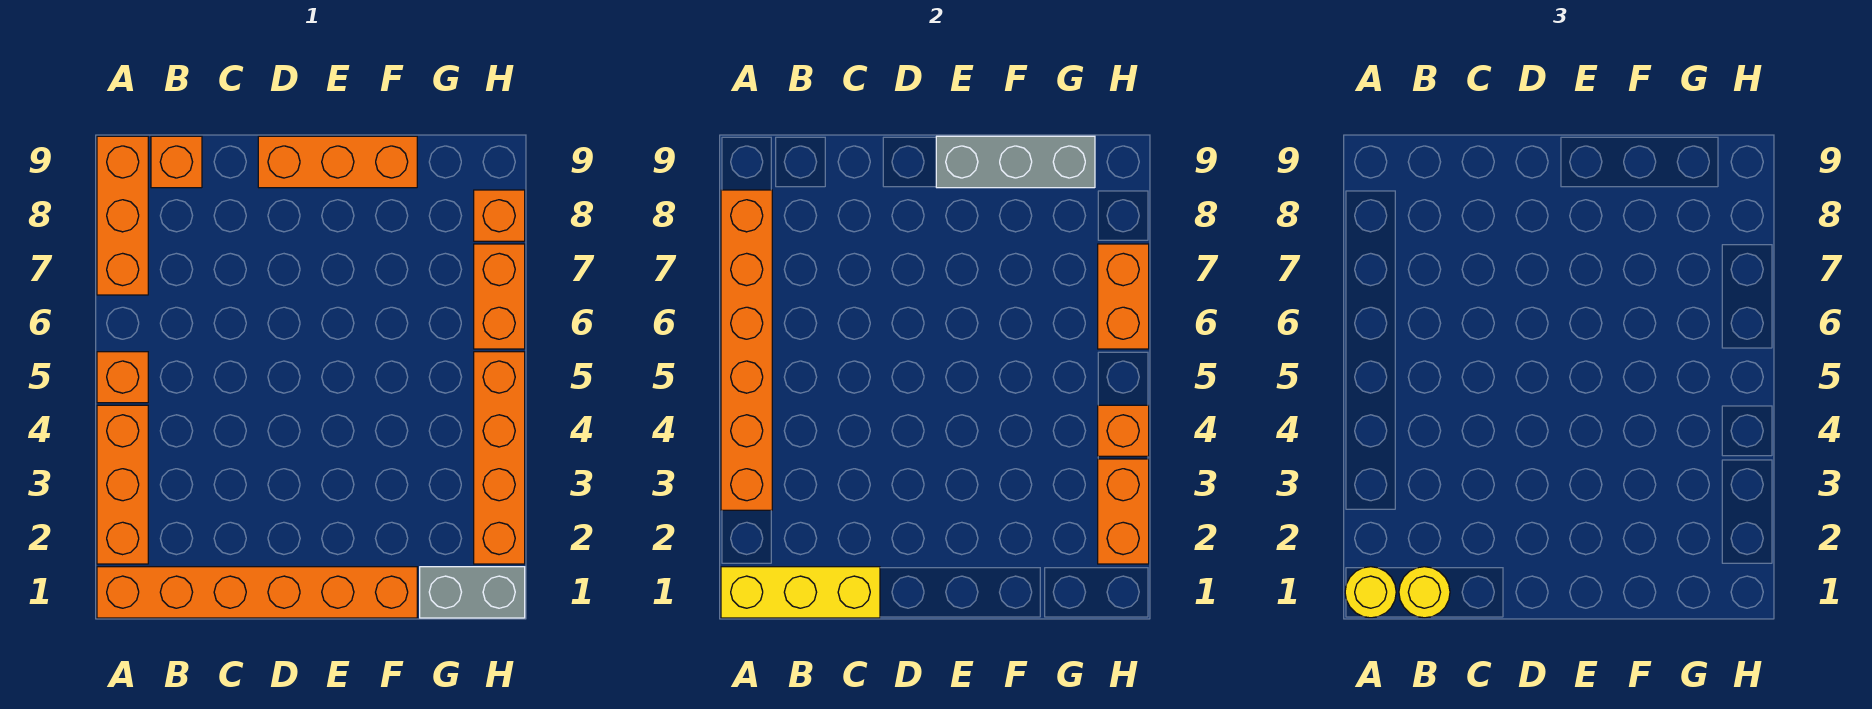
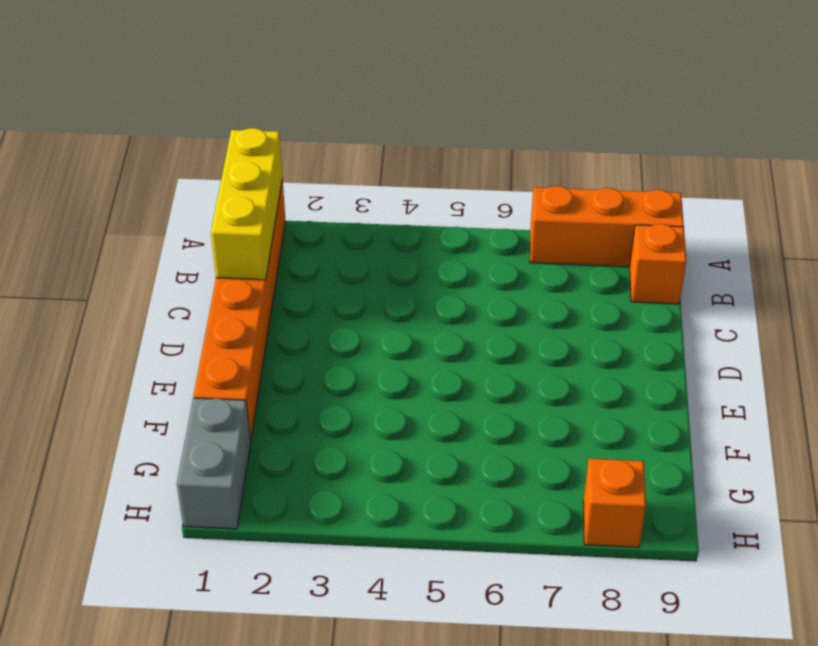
none -> orange 1x3 brick [97,405,148,564]
none -> orange 1x1 brick [97,352,148,403]
none -> orange 1x3 brick [258,136,417,188]

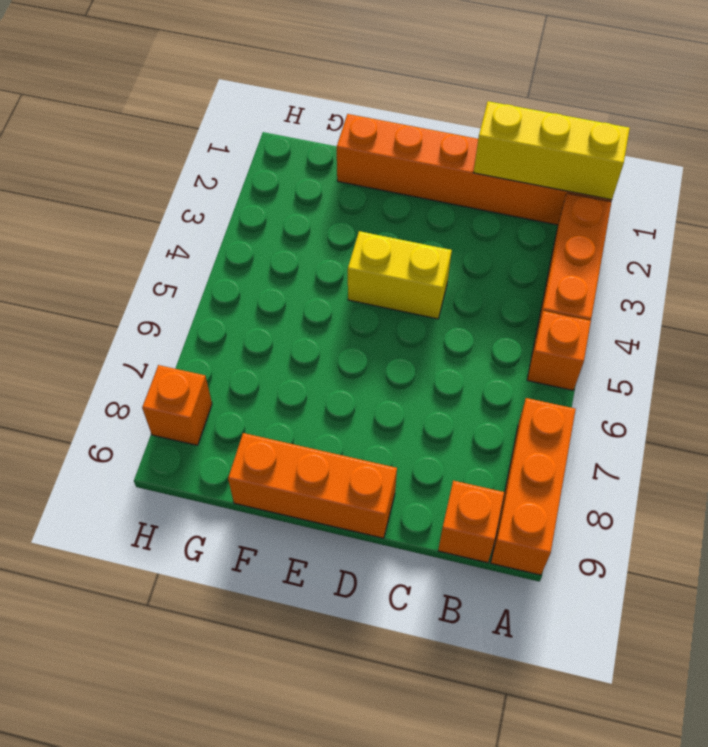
yellow 1x2 brick [348,231,452,319] -> none
none -> grey 1x2 brick [420,567,525,618]
none -> orange 1x4 brick [474,352,525,564]
none -> orange 1x2 brick [474,244,525,349]

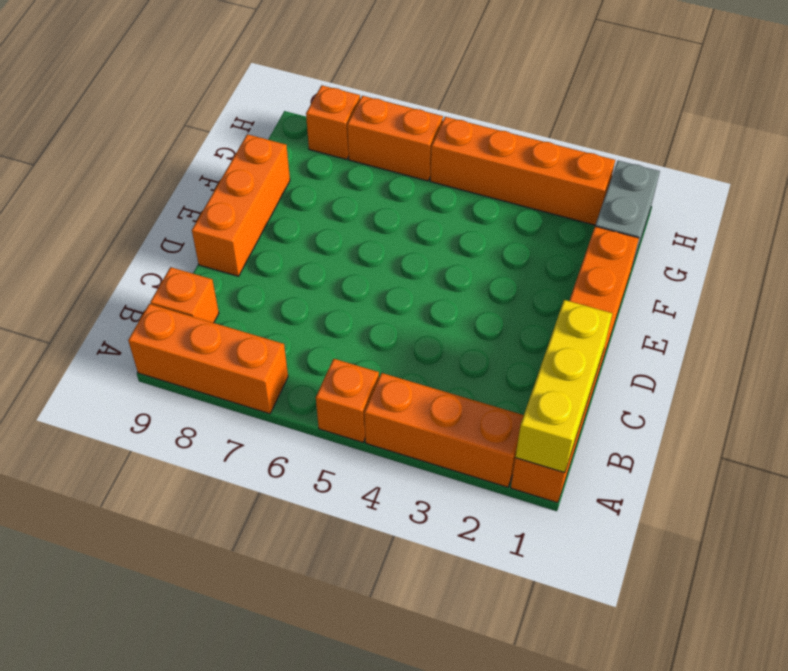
none -> orange 1x6 brick [721,190,772,510]
none -> grey 1x3 brick [936,136,1095,188]
none -> orange 1x2 brick [1098,459,1149,564]

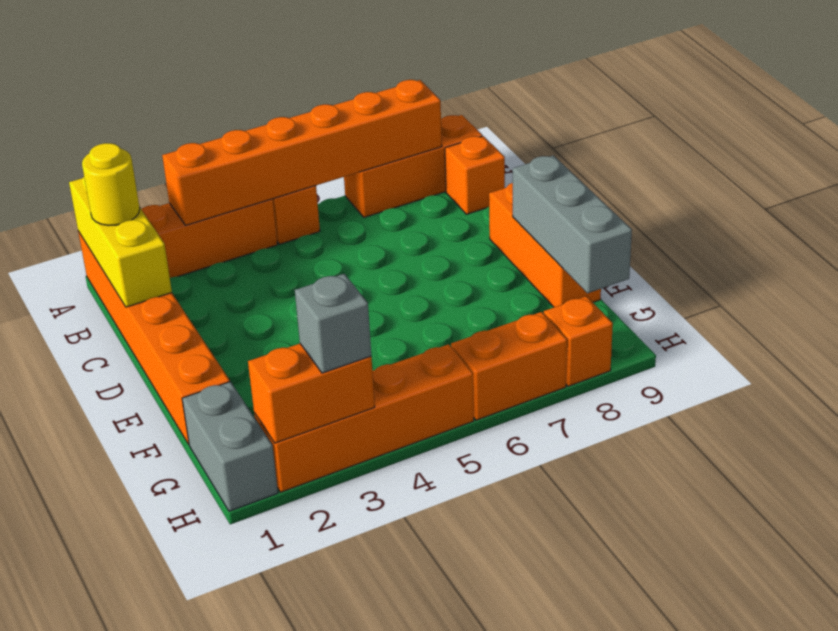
grey 1x1 brick [295,274,371,373] -> none
none -> orange 1x1 brick [1098,405,1149,456]
none -> orange 1x2 brick [1098,244,1149,349]
none -> yellow 1x1 round brick [1345,567,1396,618]

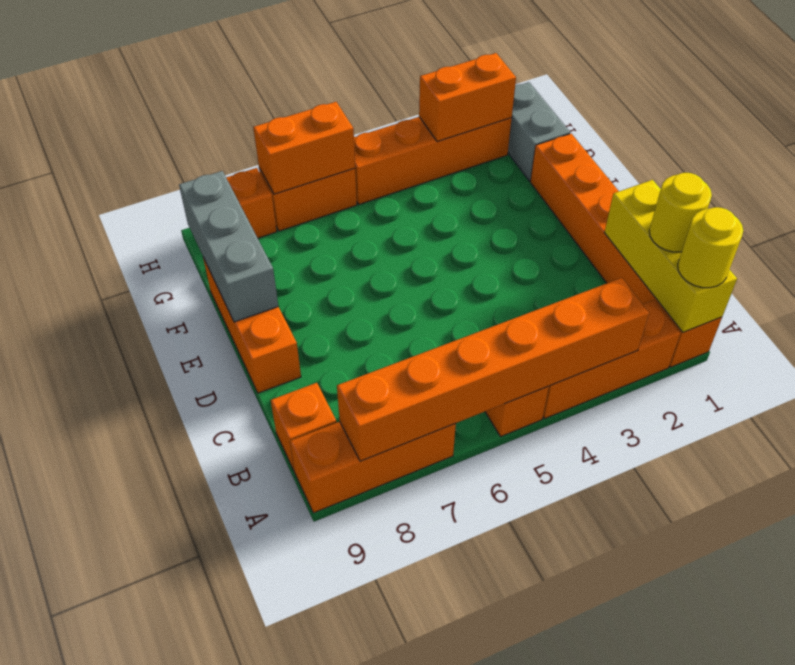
none -> orange 1x1 brick [1098,405,1149,456]

